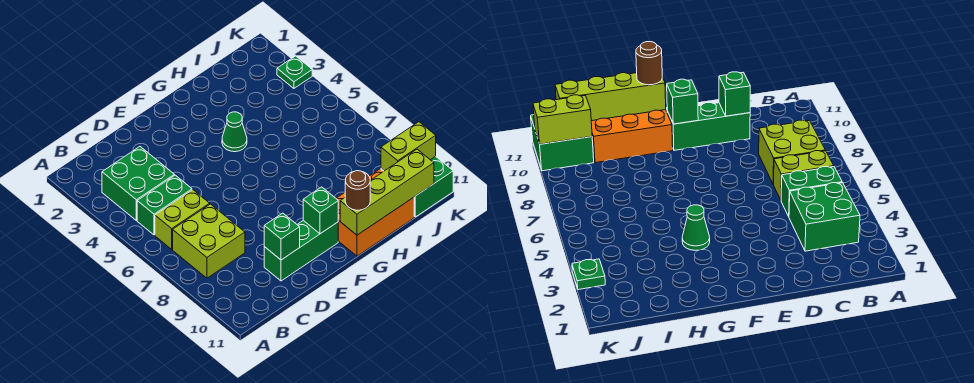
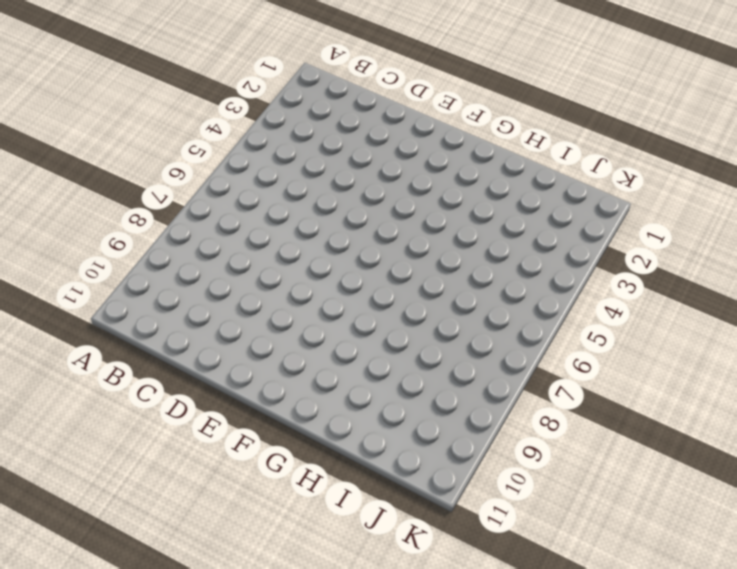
none -> green 2x2 brick [102,147,174,221]
none -> green 1x2 brick [137,175,192,235]
none -> lime 1x2 brick [155,190,210,249]

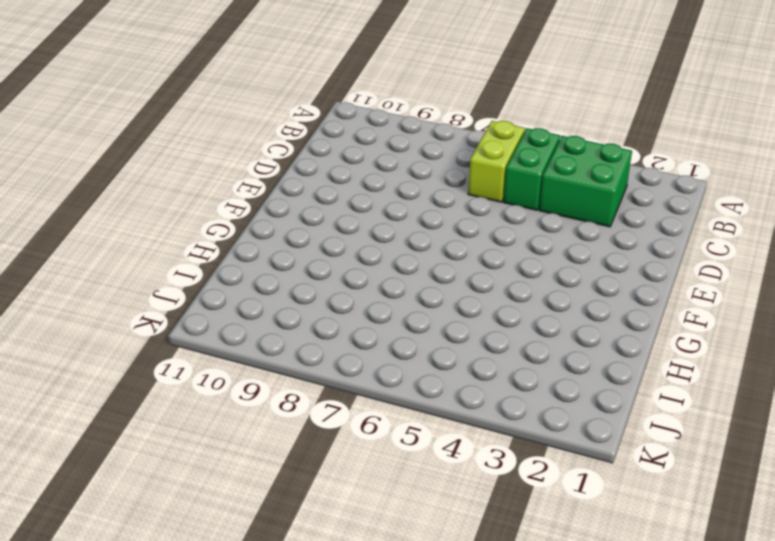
none -> lime 2x2 brick [173,204,245,278]
none -> green 1x3 brick [264,220,338,281]
none -> green 1x1 cone [222,112,247,152]

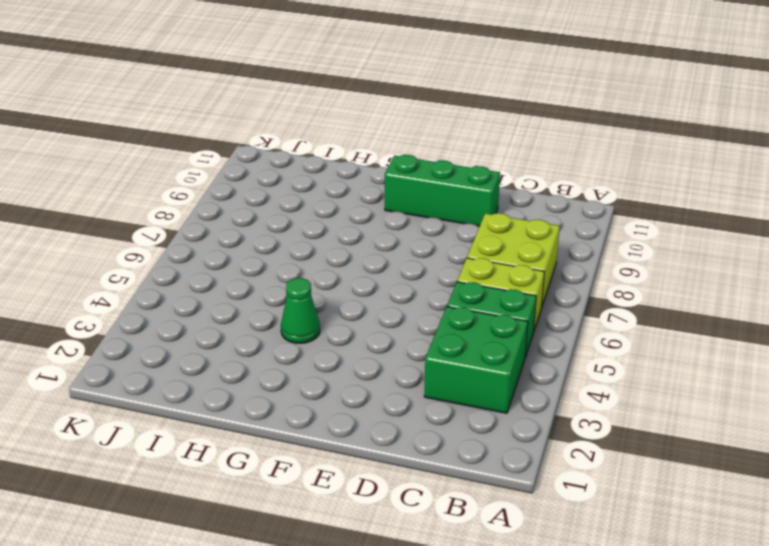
none -> orange 2x3 brick [336,169,414,256]
none -> green 2x2 brick [381,156,453,217]
none -> green 1x1 plate [277,56,312,88]

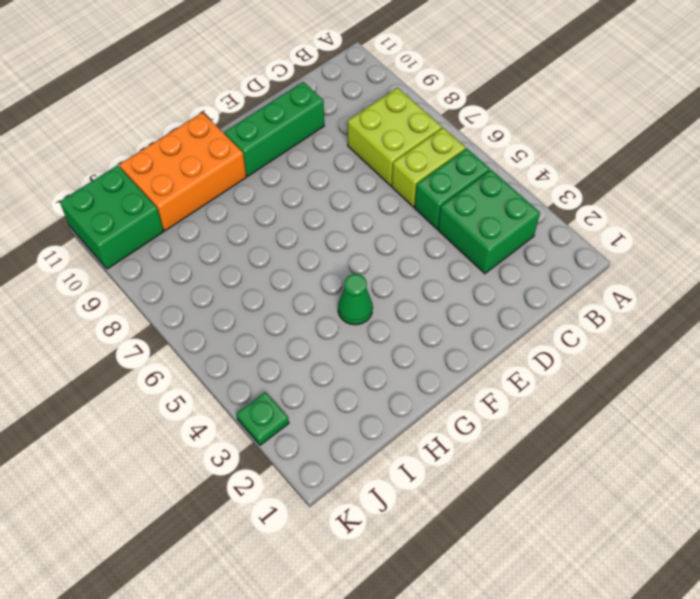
none -> green 1x1 brick [264,213,300,260]
none -> green 1x1 brick [303,187,338,234]
none -> lime 1x4 brick [340,149,434,235]

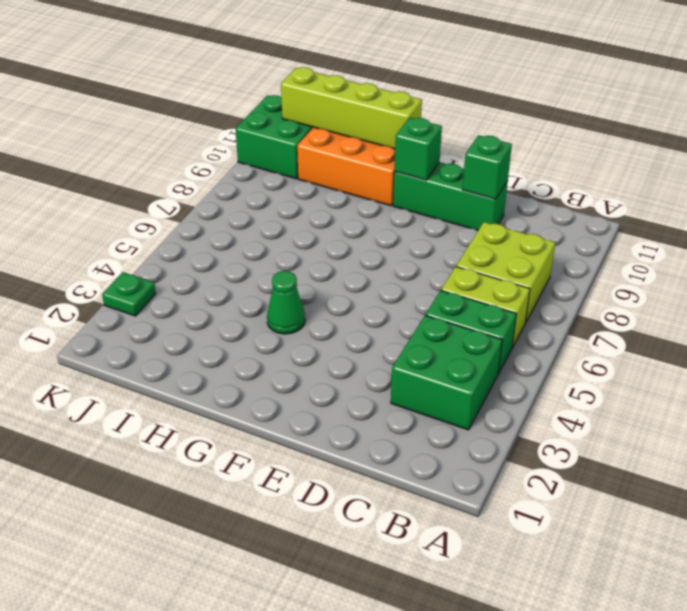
none -> lime 1x2 brick [381,122,436,171]
none -> brown 1x1 round brick [345,171,370,210]

